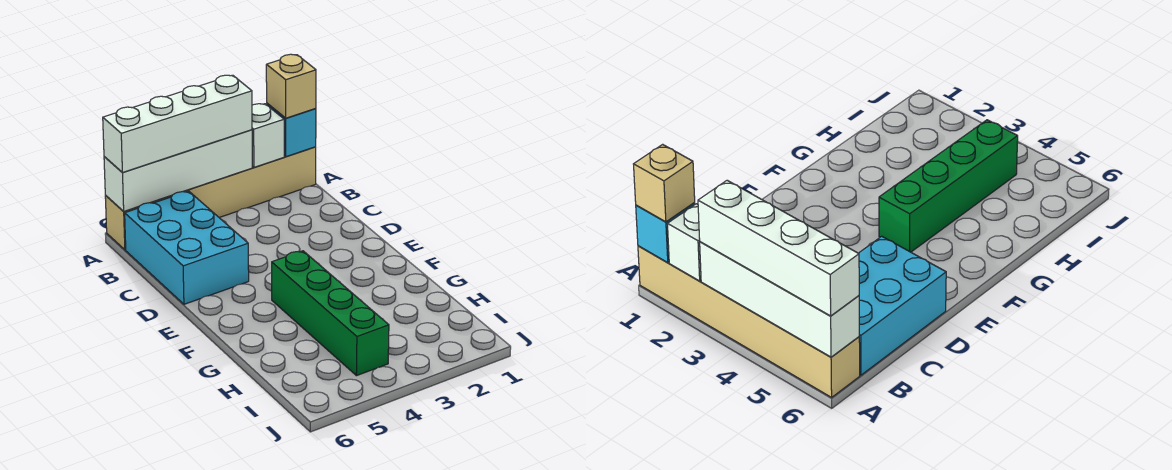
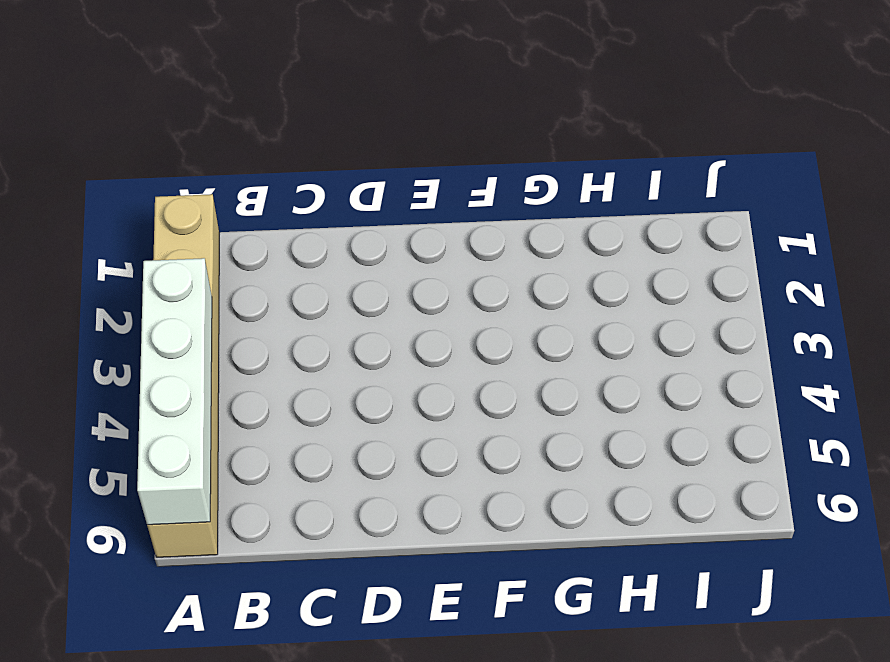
none -> cyan 2x3 brick [125,191,249,304]
none -> green 1x4 brick [272,251,389,376]

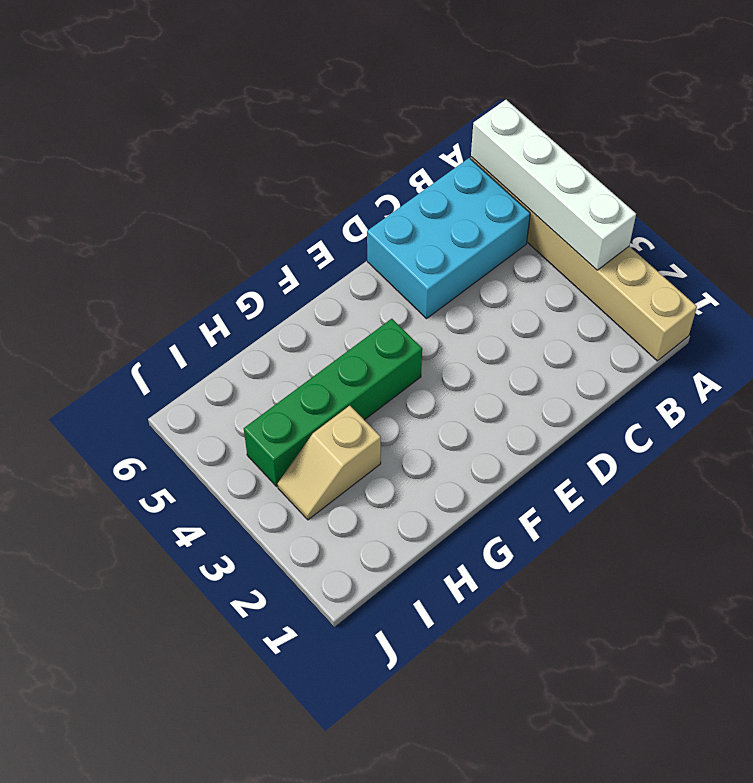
tan 1x2 slope [278,406,381,520] -> none
none -> cyan 1x1 brick [267,103,316,157]
none -> white 1x1 brick [252,104,284,167]

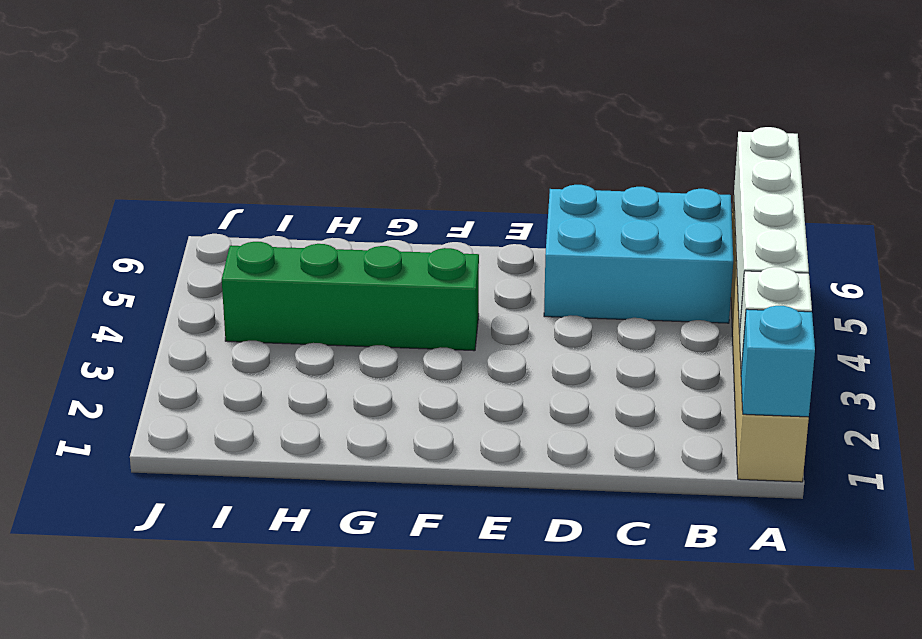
none -> tan 1x1 brick [266,54,316,118]
none -> white 1x4 brick [103,75,252,173]

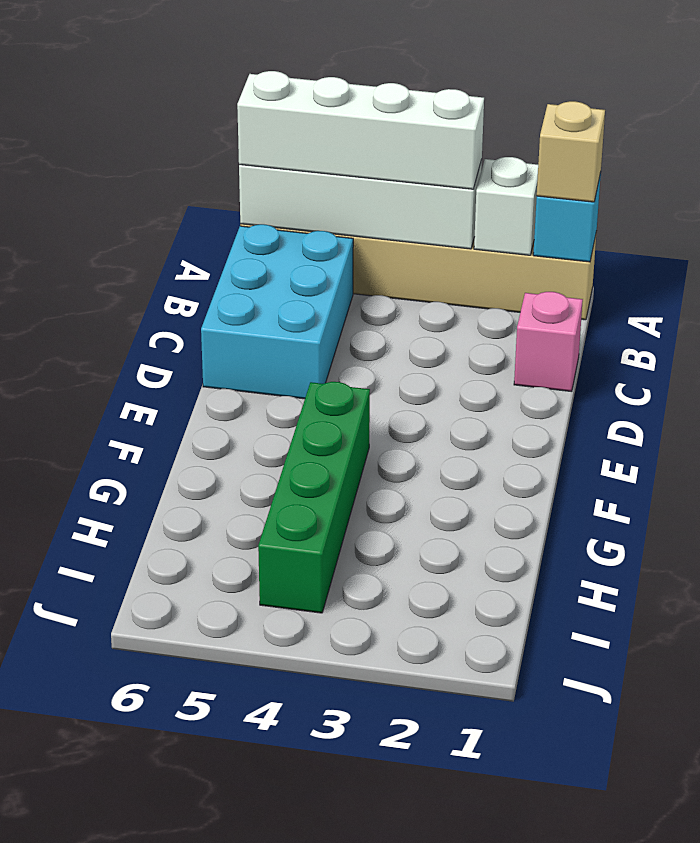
pink 1x1 brick [514,292,583,392] -> none

